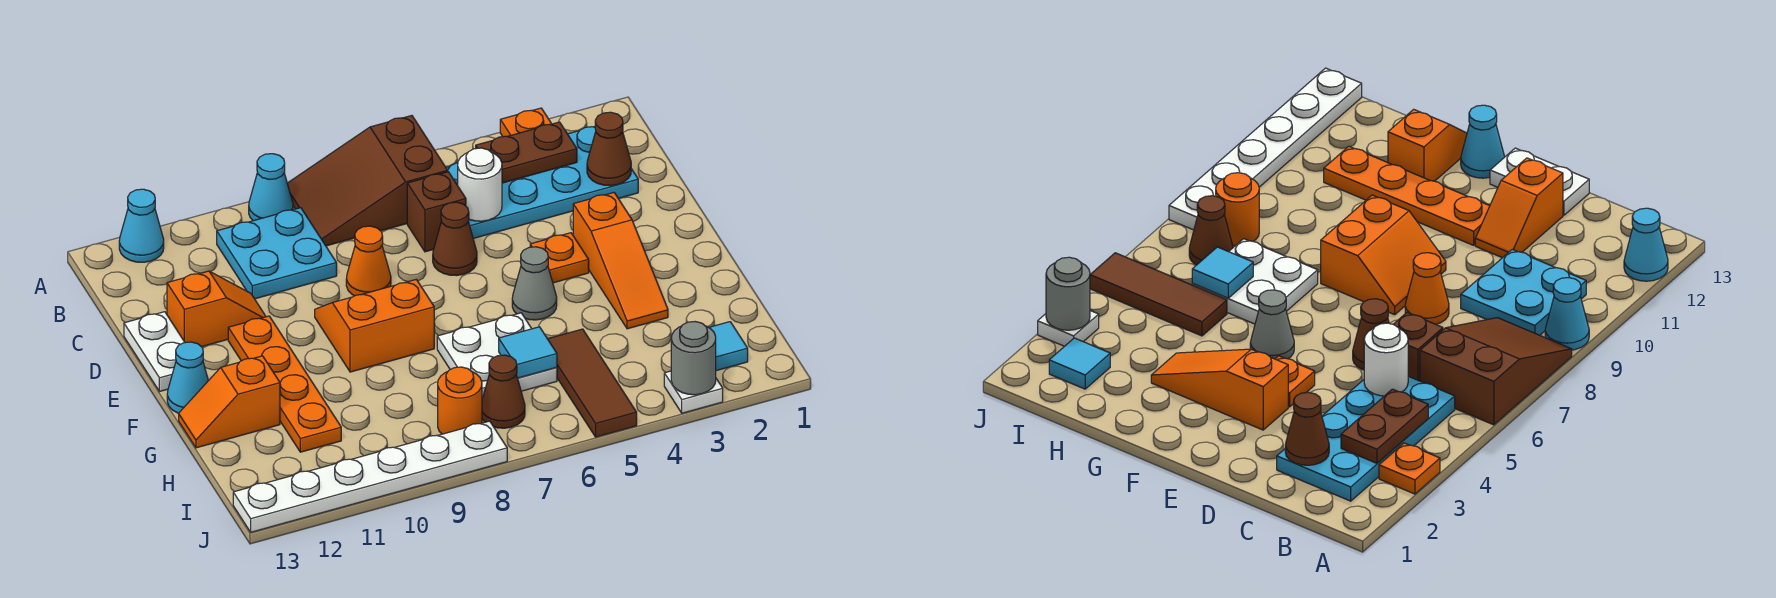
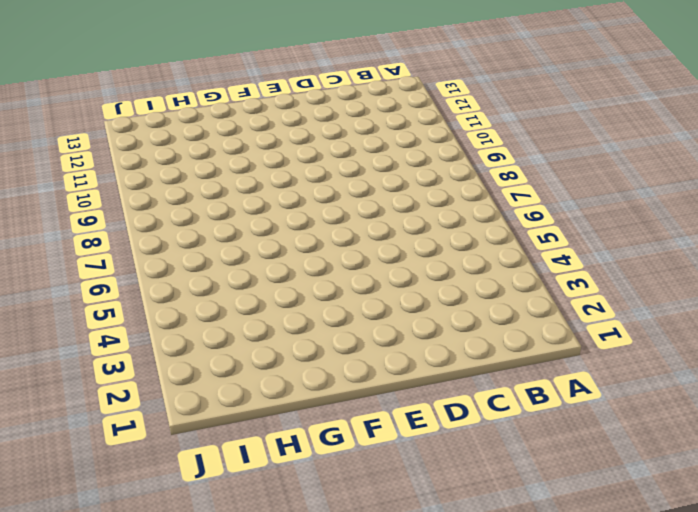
none -> orange 1x1 plate [500,108,551,137]
none -> brown 2x3 slope [287,116,448,246]
none -> cyan 1x1 cone [249,154,293,221]
none -> cyan 1x1 cone [119,189,164,262]

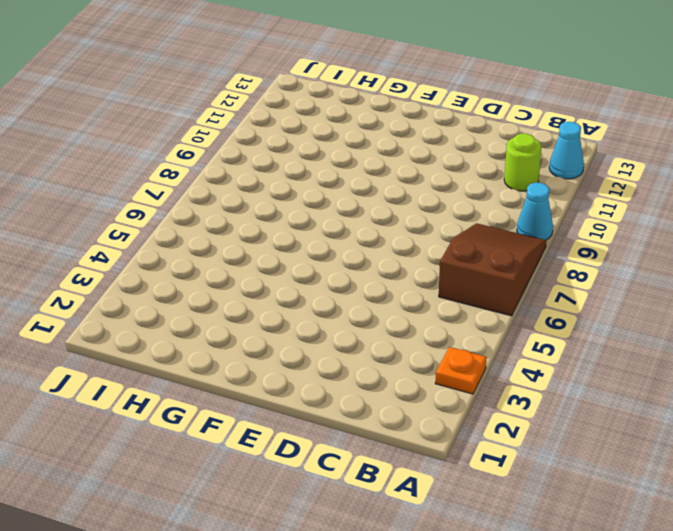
lime 1x1 round brick [504,134,542,191] -> none
none -> cyan 2x4 plate [446,127,638,239]
none -> cyan 2x2 plate [217,208,337,299]
none -> brown 1x1 brick [407,172,466,252]
none -> brown 1x1 cone [433,202,477,276]

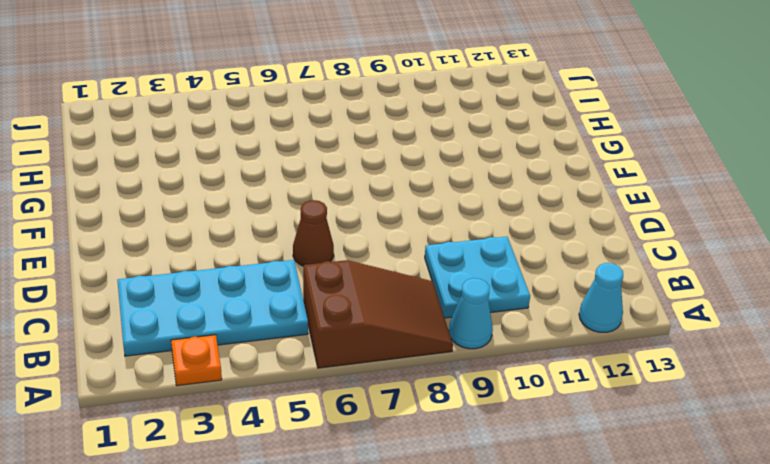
none -> brown 1x1 brick [407,172,466,252]
none -> orange 1x1 cone [346,226,391,296]
none -> orange 1x2 slope [167,271,266,347]
none -> white 1x2 plate [124,312,185,392]

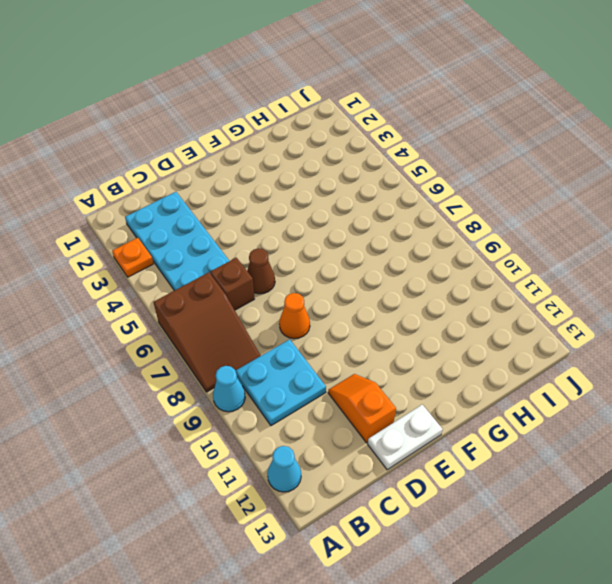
none -> orange 1x3 slope [573,193,668,329]
none -> orange 1x1 plate [530,233,589,283]
none -> orange 2x2 slope [315,279,434,372]
none -> orange 1x4 plate [228,316,341,452]

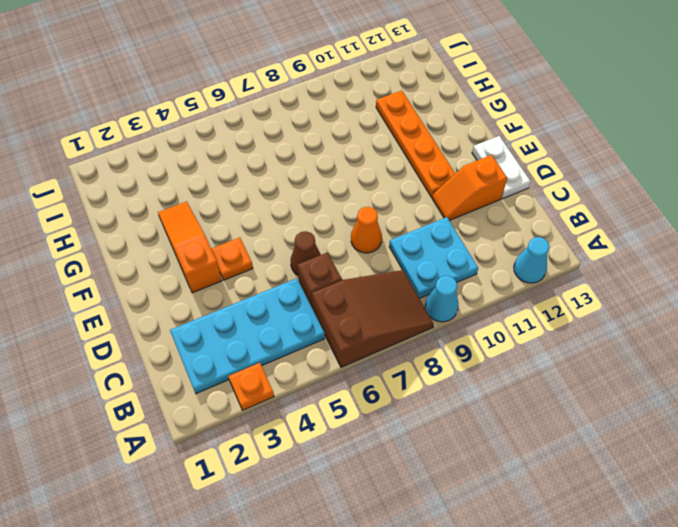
none -> orange 2x2 slope [315,279,434,372]
none -> grey 1x1 cone [512,247,557,320]
none -> cyan 1x1 cone [167,342,208,413]
none -> white 2x2 plate [437,313,557,399]

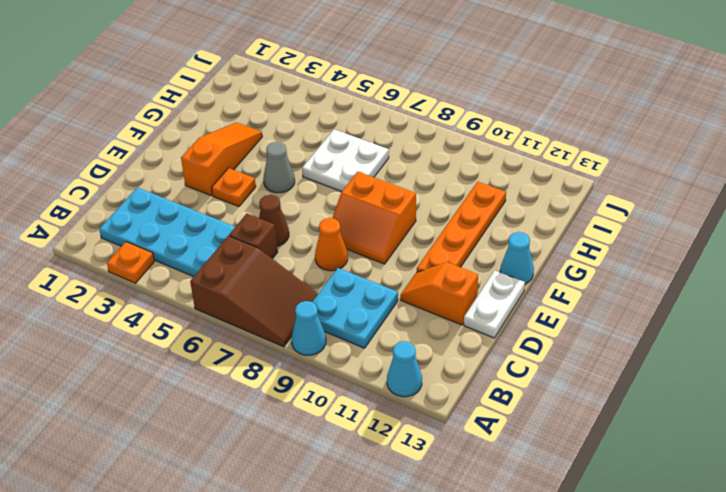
none -> orange 1x2 slope [179,356,280,448]
none -> brown 1x3 tile [548,329,637,437]
none -> cyan 1x1 tile [709,322,748,371]
none -> brown 1x1 cone [482,355,525,428]

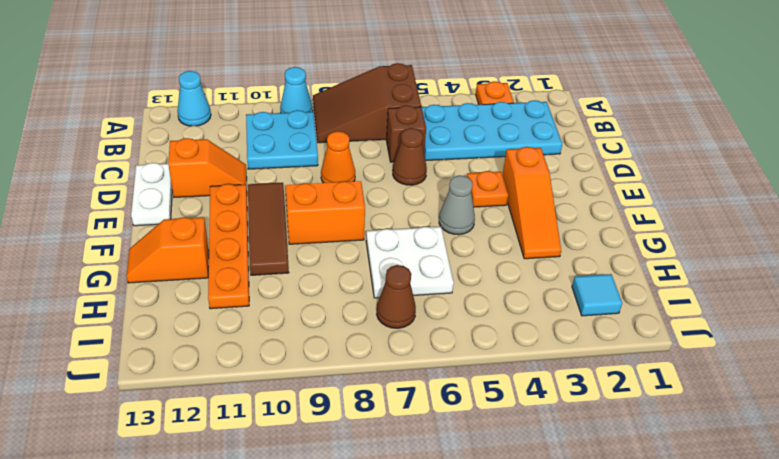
brown 1x3 tile [248,183,289,275] -> brown 1x3 tile moved to [548,329,637,437]
none -> cyan 1x1 cone [167,342,208,413]
none -> orange 1x1 round brick [438,367,482,434]
none -> white 1x1 plate [664,371,723,413]
none -> white 1x6 plate [233,421,507,532]

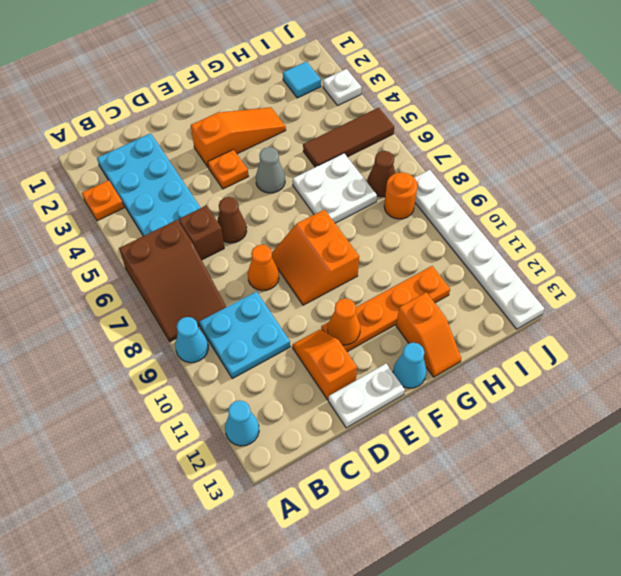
orange 1x1 cone [328,298,360,345] -> none
none -> brown 1x2 plate [476,122,577,183]
none -> brown 1x1 cone [587,112,631,186]
none -> white 1x1 round brick [458,148,502,221]
none -> cyan 1x1 tile [499,327,557,378]

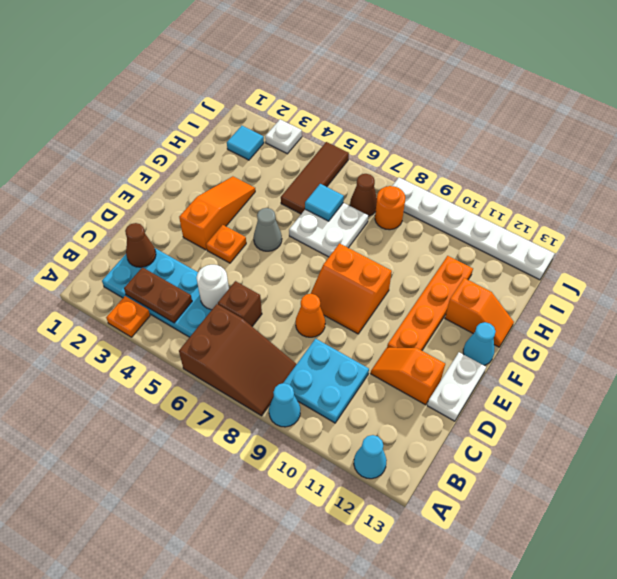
none -> brown 1x1 cone [433,202,477,276]
none -> grey 1x1 round brick [671,322,716,395]

